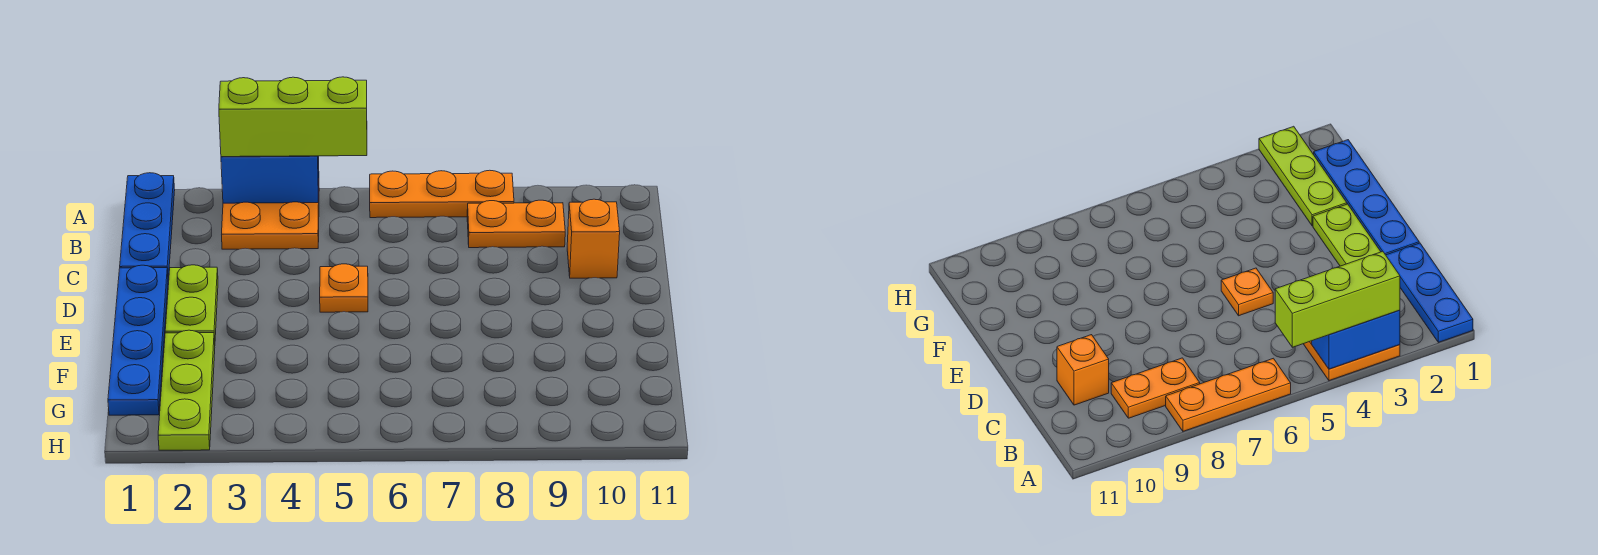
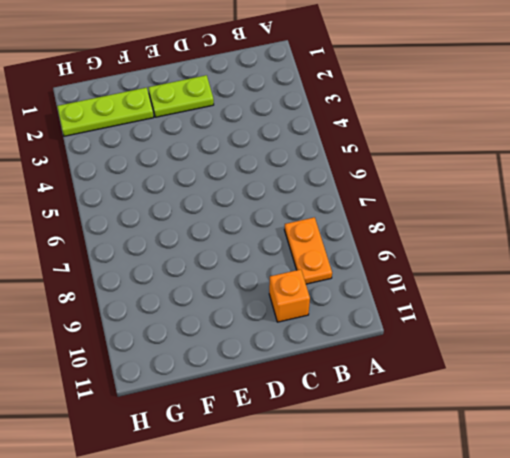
none -> blue 1x3 plate [120,173,175,278]
none -> orange 2x2 plate [222,202,319,249]

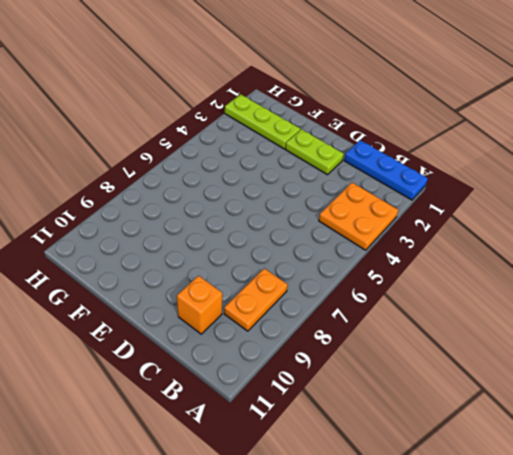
none -> orange 1x3 plate [370,170,514,218]
none -> blue 1x4 plate [108,265,168,415]

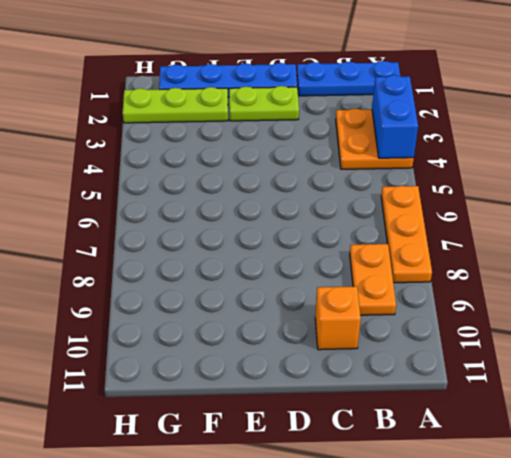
none -> orange 1x1 plate [320,264,368,312]
none -> lime 1x3 brick [219,77,367,157]

